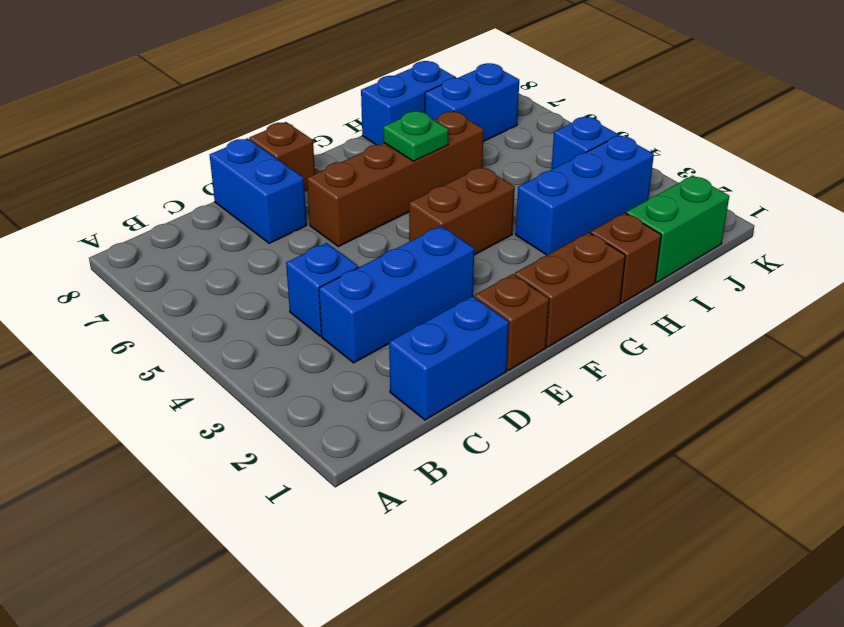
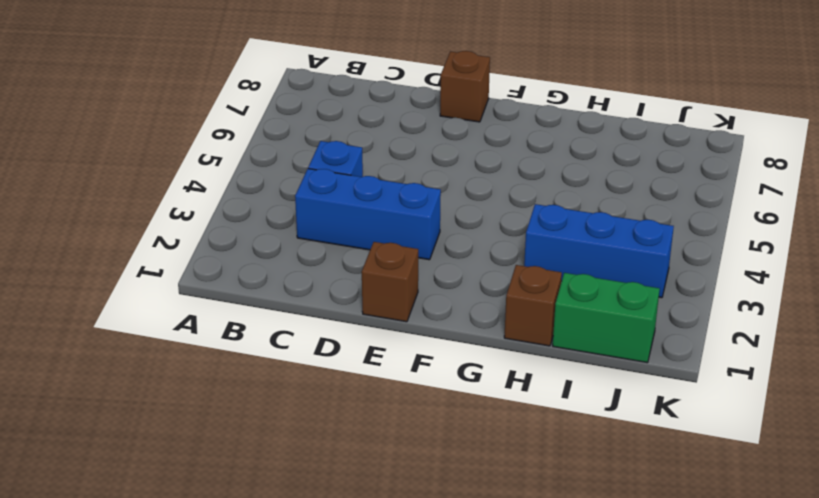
none -> blue 1x2 brick [389,296,509,420]
none -> blue 1x2 brick [210,138,307,243]
none -> brown 1x4 brick [307,111,484,247]

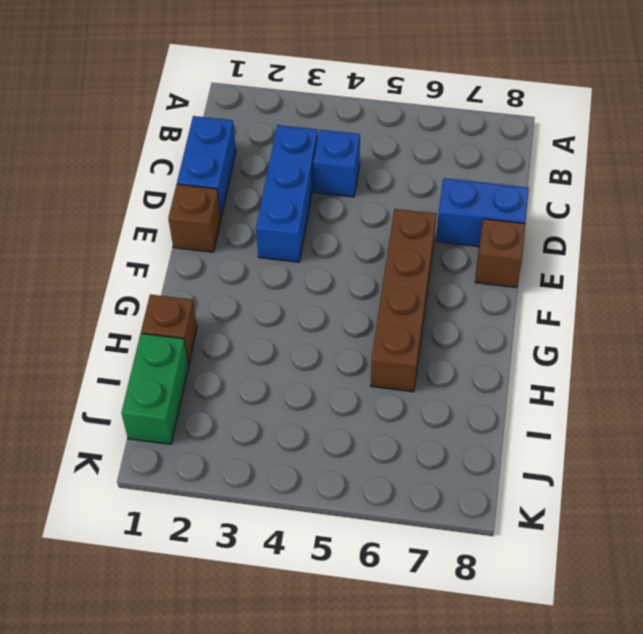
none -> brown 1x2 brick [515,232,625,347]
none -> brown 1x2 brick [409,167,515,255]
none -> blue 1x3 brick [516,135,654,255]

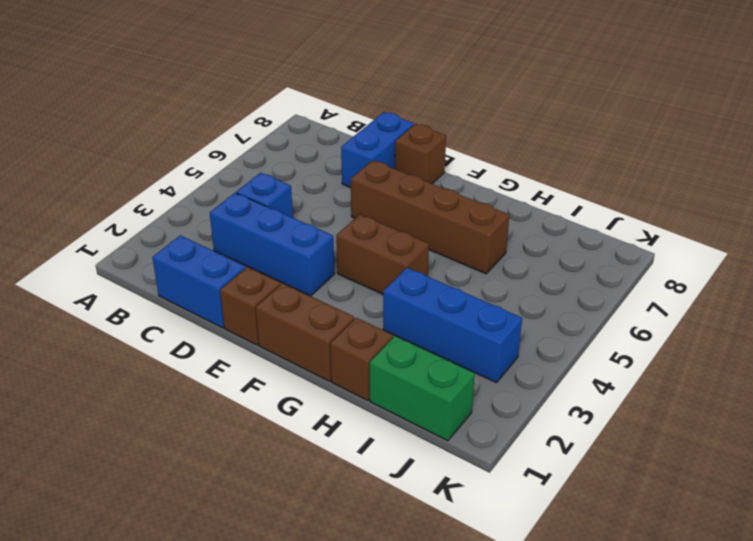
none -> blue 1x2 brick [361,61,456,145]
none -> blue 1x2 brick [425,63,519,141]
none -> blue 1x1 brick [551,116,618,170]

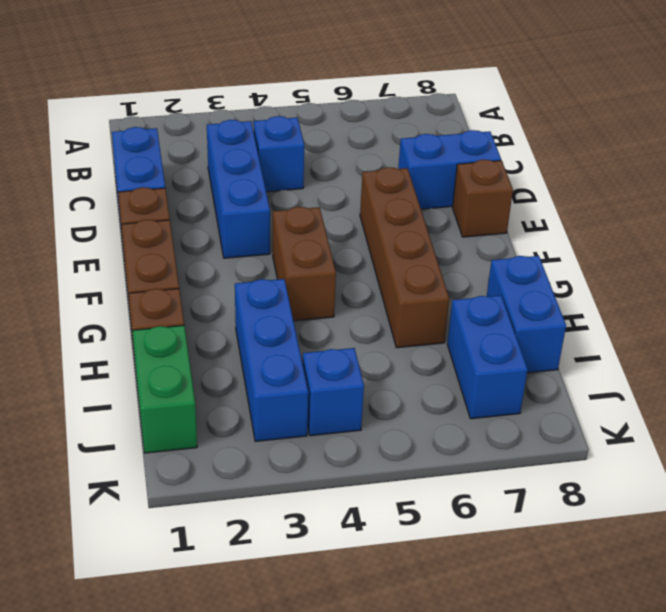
none -> green 1x1 plate [383,111,448,161]

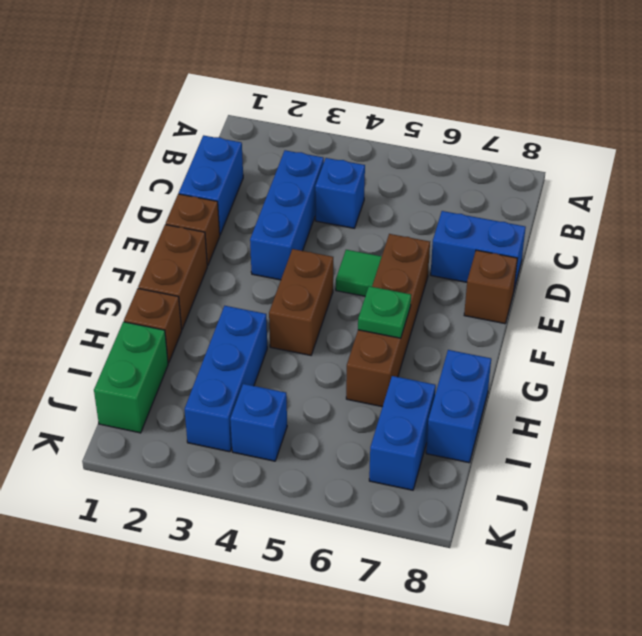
green 1x1 tile [336,250,382,296] -> none

